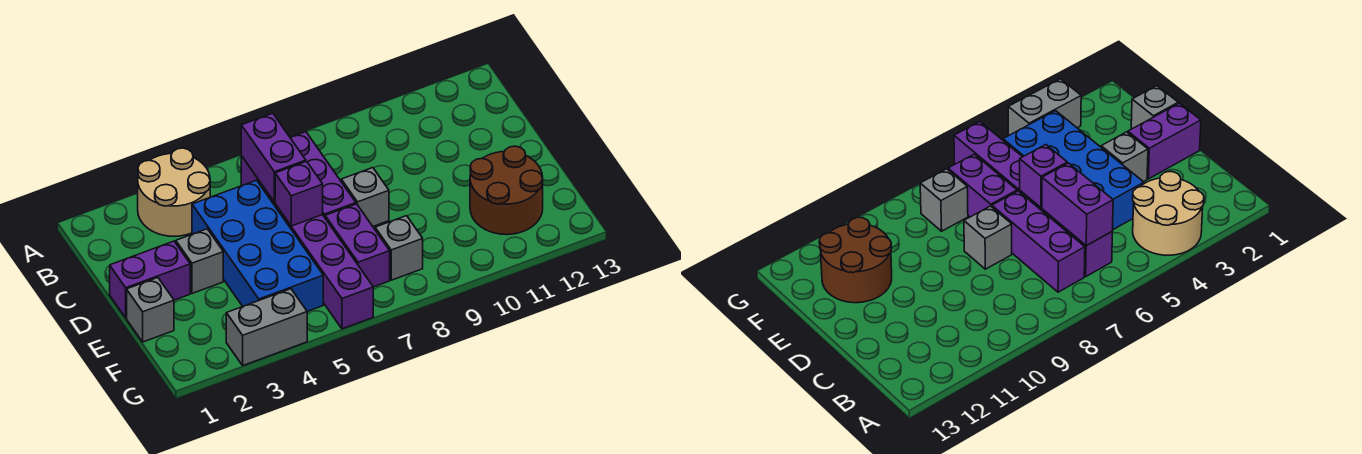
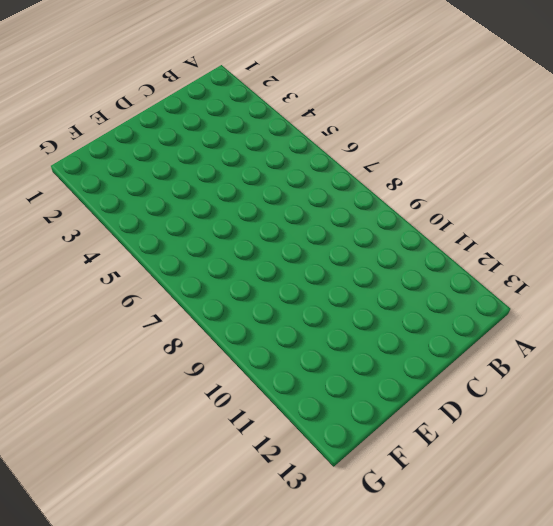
none -> tan 2x2 round brick [138,148,210,236]
none -> purple 1x6 brick [241,156,373,329]
none -> purple 1x3 brick [290,132,356,217]

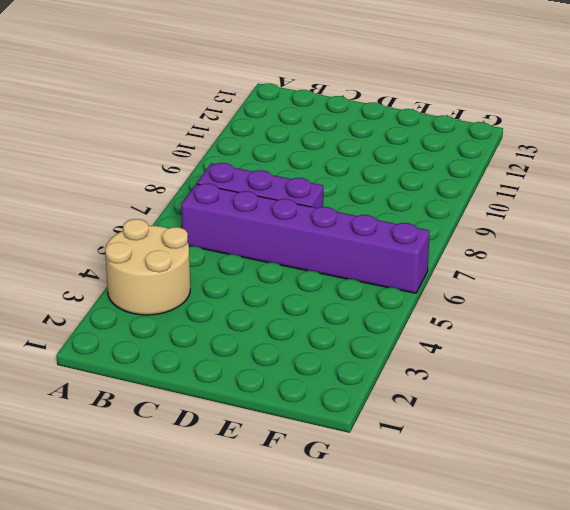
none -> blue 2x4 brick [192,180,323,311]
none -> purple 1x2 brick [110,241,190,318]
none -> grey 1x1 brick [176,229,223,293]

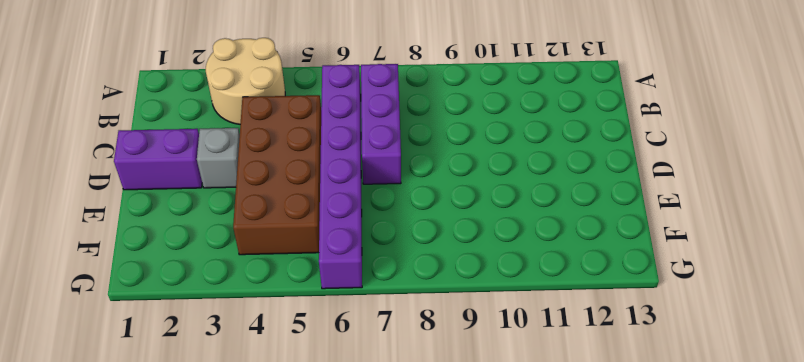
brown 2x4 brick [233,95,321,255] -> blue 2x4 brick [192,180,323,311]
none -> grey 1x1 brick [341,168,389,226]
none -> grey 1x1 brick [127,278,174,342]
none -> purple 1x2 brick [325,204,390,287]

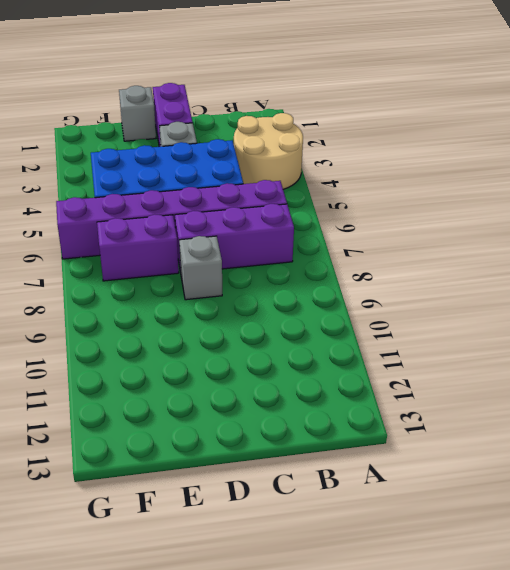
none -> brown 2x2 round brick [470,146,543,235]
none -> grey 1x1 brick [375,216,423,280]
none -> grey 1x2 brick [226,289,307,365]

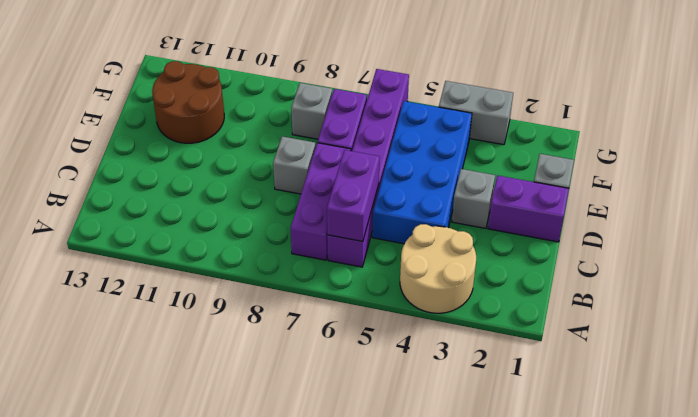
none -> purple 1x1 brick [275,161,323,226]

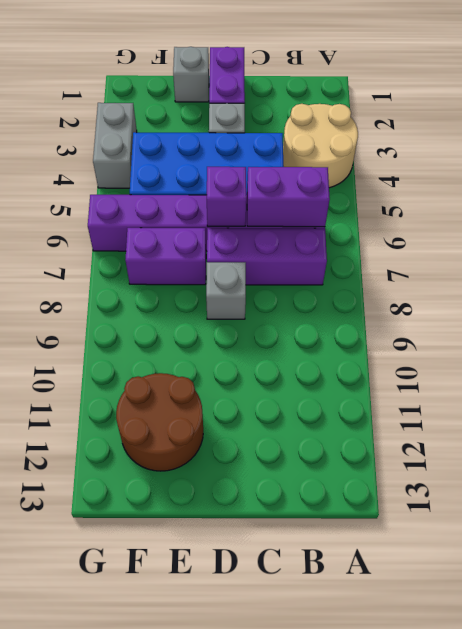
none -> grey 1x1 brick [375,216,423,280]

